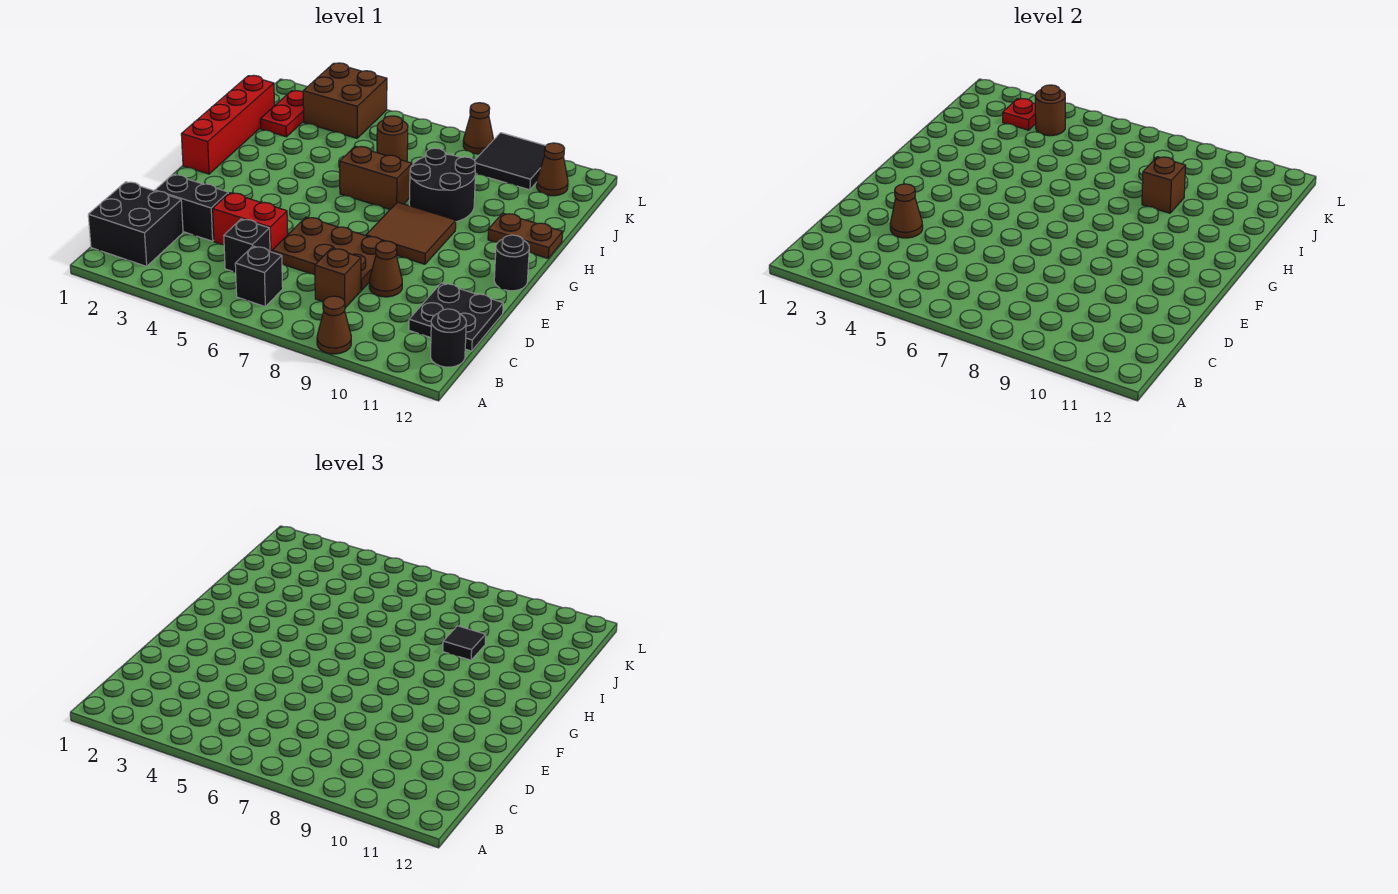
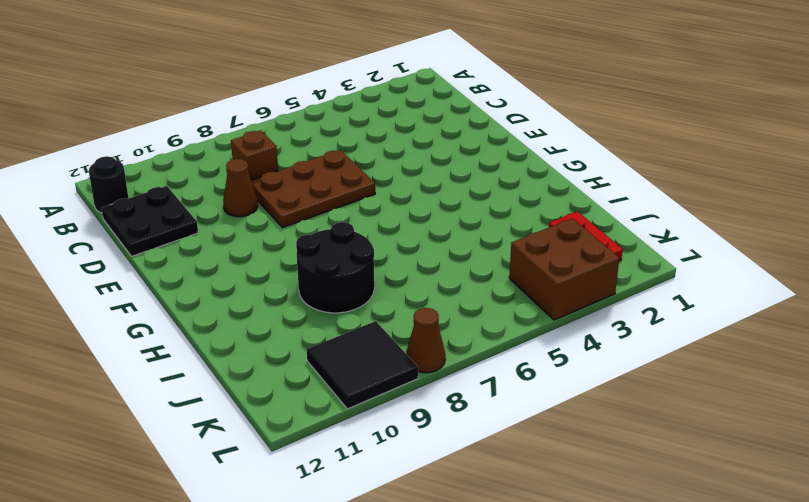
none -> brown 1x1 cone [317,296,351,354]
none -> black 2x2 brick [88,182,183,266]
none -> black 1x1 brick [235,246,283,306]

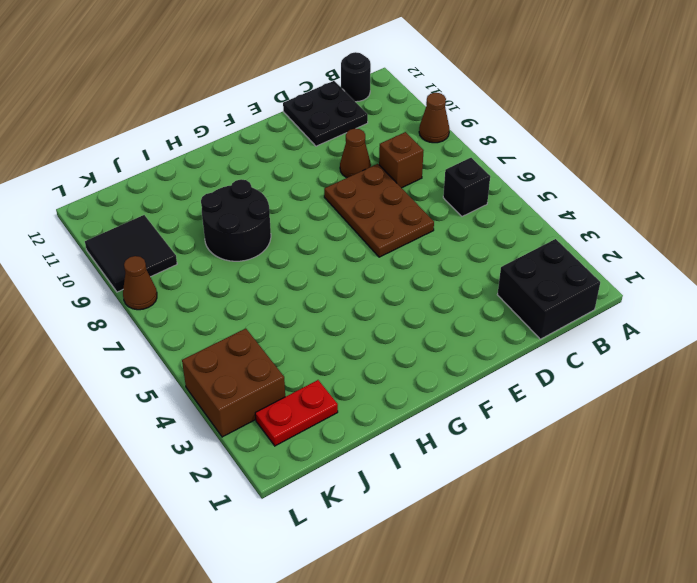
none -> black 1x1 brick [224,219,270,272]
none -> black 1x2 brick [155,174,228,241]
none -> red 1x2 brick [213,193,288,252]

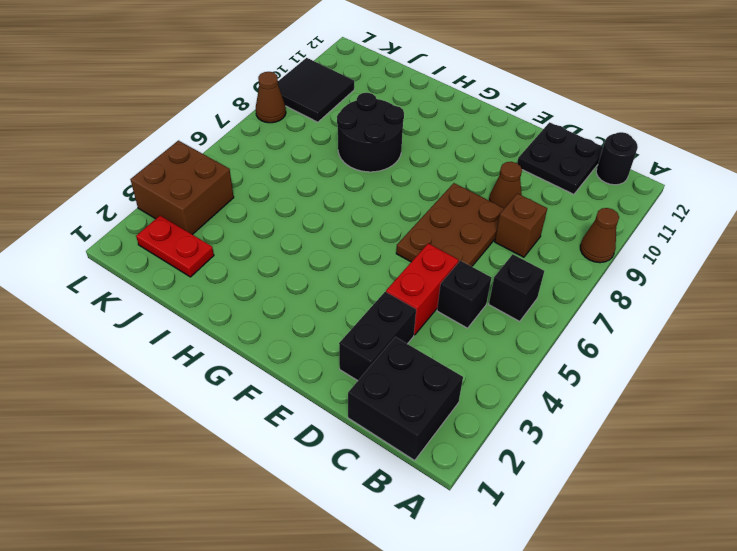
none -> brown 2x2 tile [366,202,456,264]
none -> black 1x1 round brick [494,235,529,291]
none -> red 1x4 brick [181,75,274,174]

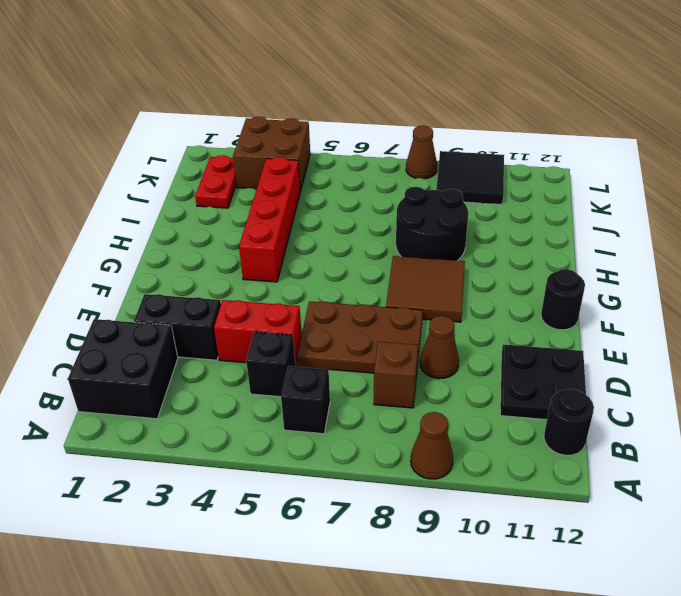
red 1x4 brick [239,157,300,282] -> red 1x4 brick moved to [181,75,274,174]
none -> brown 1x2 brick [340,146,412,209]
none -> brown 1x2 plate [488,213,563,258]
none -> brown 1x1 round brick [377,116,408,162]

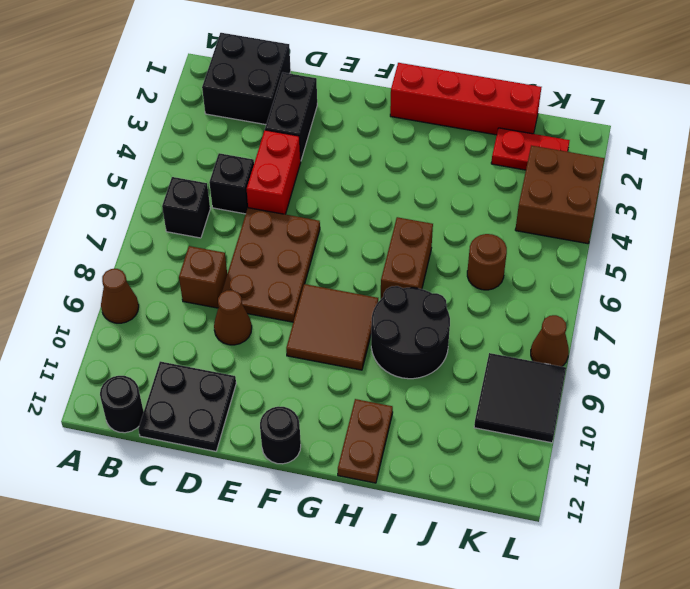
none -> brown 1x1 cone [537,143,568,196]
none -> brown 1x1 cone [890,184,923,238]
none -> brown 1x1 brick [1142,157,1186,213]

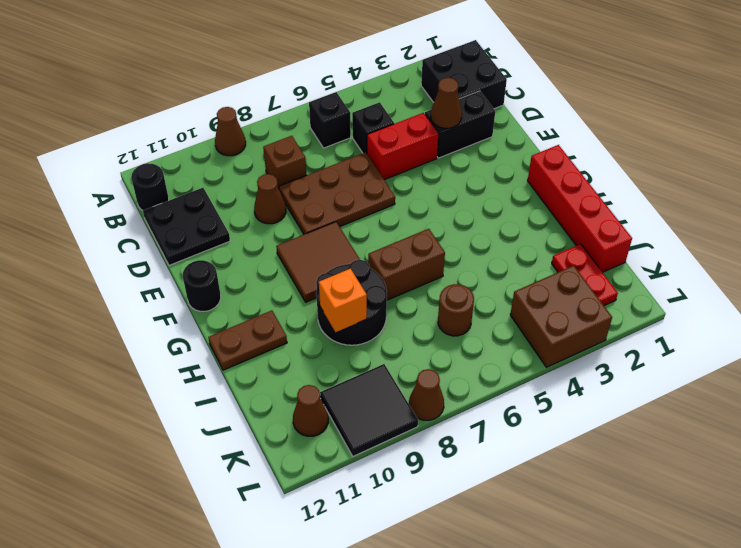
orange 1x1 brick [319,269,367,332] -> brown 1x1 brick [1142,157,1186,213]
none -> red 1x1 plate [1003,99,1036,130]
none -> brown 1x1 round brick [1035,85,1065,136]
none -> black 1x1 tile [443,626,486,660]

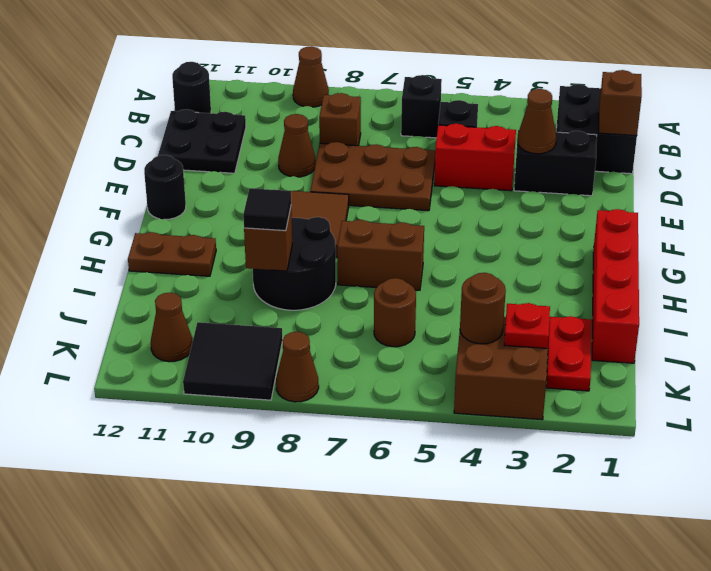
brown 1x1 brick [599,70,642,135] -> none

